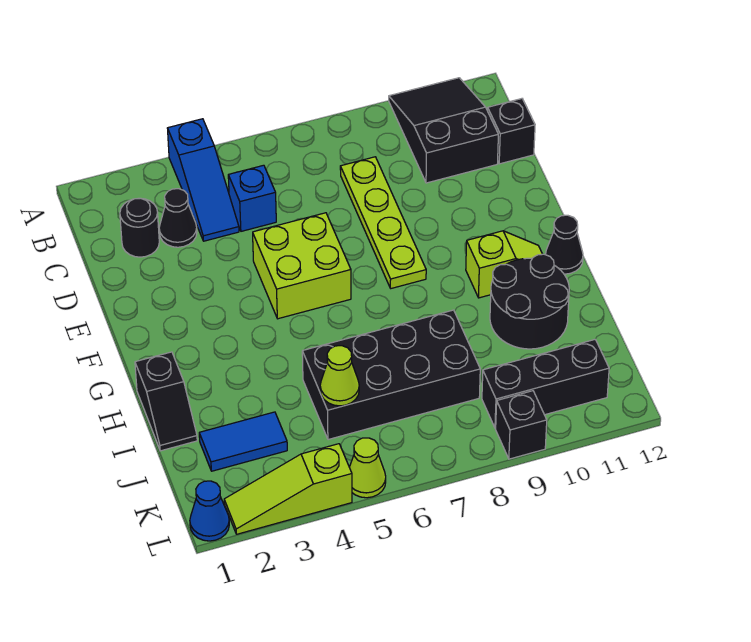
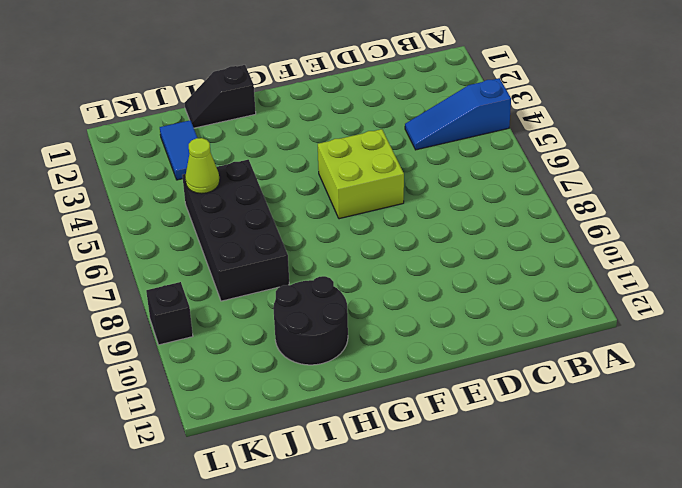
none -> black 2x3 slope [389,78,498,183]
none -> black 1x1 round brick [120,198,159,257]
none -> black 1x1 cone [159,189,197,247]

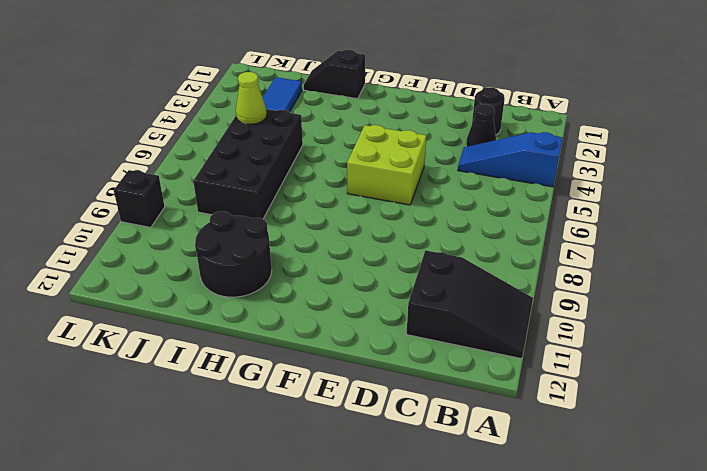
none -> blue 1x1 brick [228,165,276,231]
none -> lime 1x4 plate [340,157,426,288]
none -> black 1x1 brick [488,99,535,164]

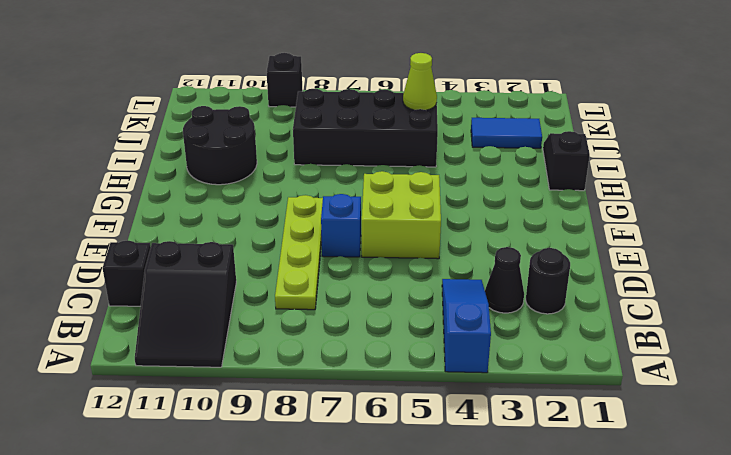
blue 1x1 brick [321,194,361,257] -> blue 1x1 brick moved to [228,165,276,231]
none -> lime 1x2 slope [466,231,542,298]
none -> black 1x1 cone [546,215,583,274]
none -> black 1x3 brick [482,339,609,428]

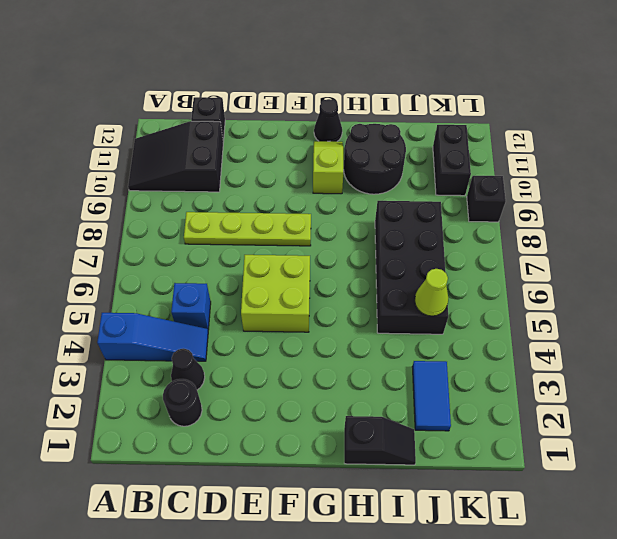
black 1x2 brick [433,125,471,196] -> black 1x3 brick [482,339,609,428]
none -> blue 1x1 cone [190,481,229,541]
none -> lime 1x3 slope [224,444,352,534]
none -> lime 1x1 cone [349,438,386,498]

